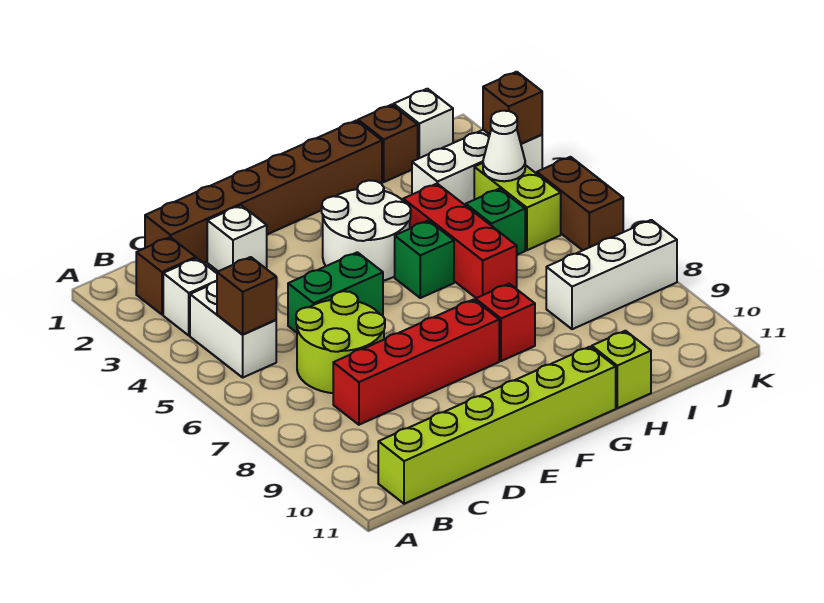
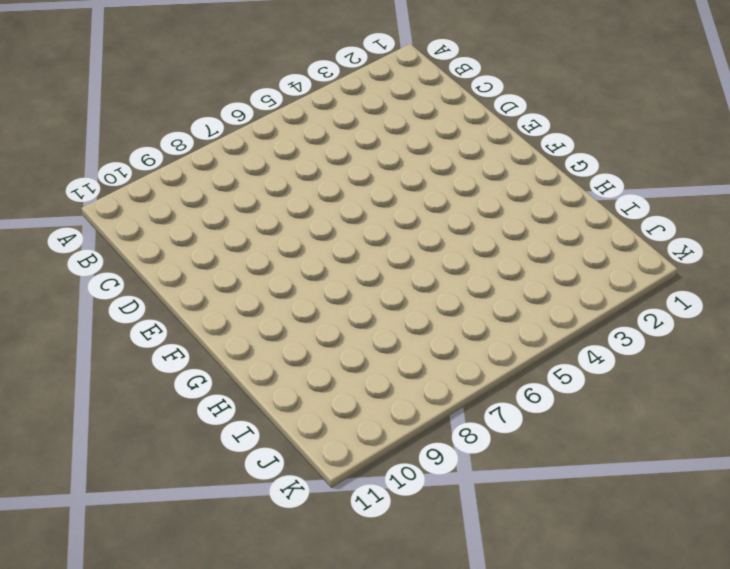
none -> brown 1x1 brick [136,237,196,314]
none -> white 1x1 brick [163,258,217,335]
none -> white 1x2 brick [190,281,276,377]

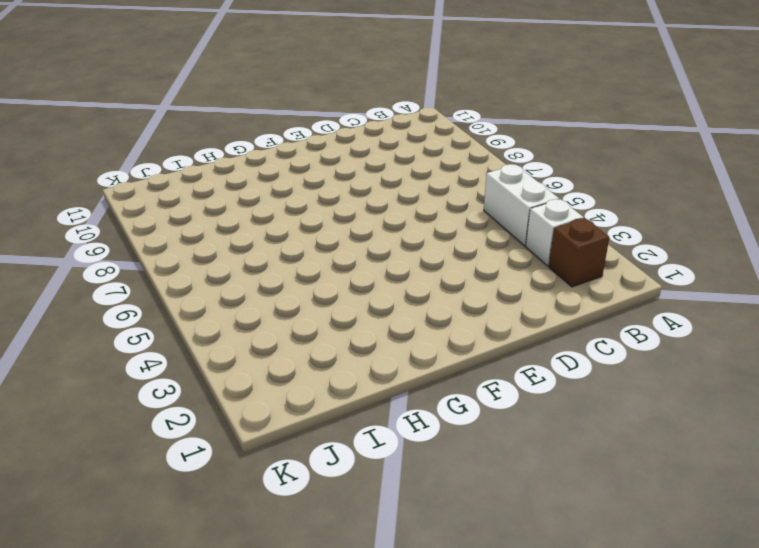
none -> lime 1x6 brick [378,347,616,504]
none -> brown 1x6 brick [145,120,382,263]
none -> lime 2x2 round brick [296,291,385,393]

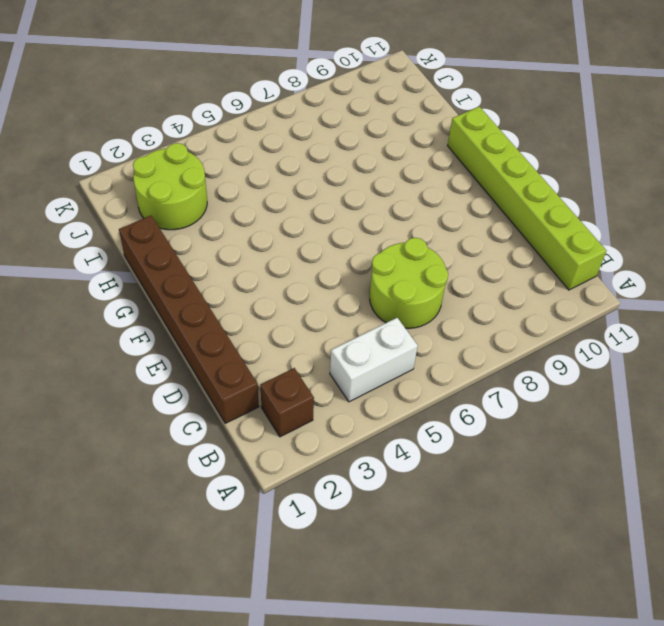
lime 2x2 round brick [133,143,207,230] -> white 1x3 brick [412,130,542,206]
none -> white 1x1 brick [163,258,217,335]
none -> red 1x4 brick [333,299,499,425]
none -> white 1x1 brick [207,205,267,271]

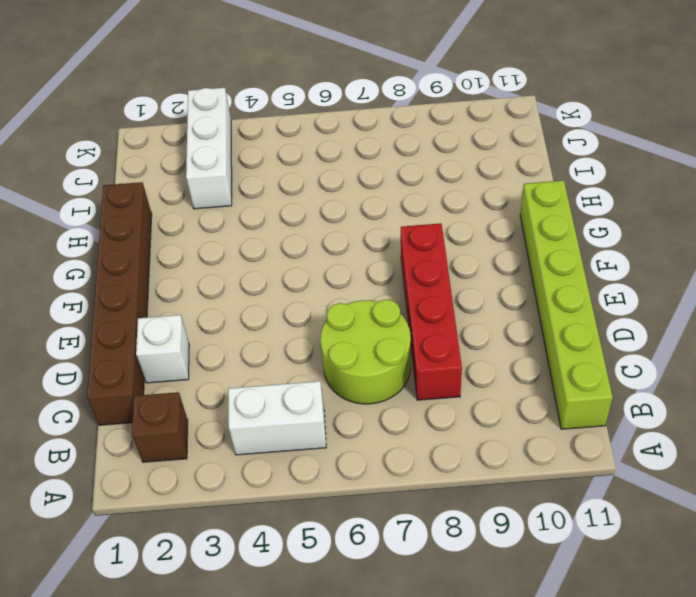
none -> white 1x1 brick [163,258,217,335]
none -> green 1x2 brick [288,252,383,333]
none -> white 2x2 round brick [322,180,411,281]

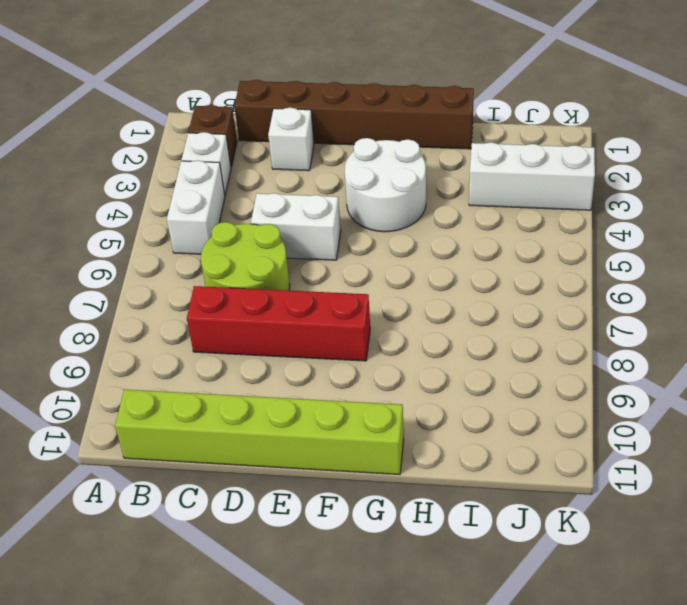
white 1x2 brick [251,193,341,260] -> green 1x2 brick [288,252,383,333]
none -> green 1x1 brick [395,221,454,298]
none -> red 1x1 brick [475,284,535,361]
none -> red 1x3 brick [403,184,517,298]

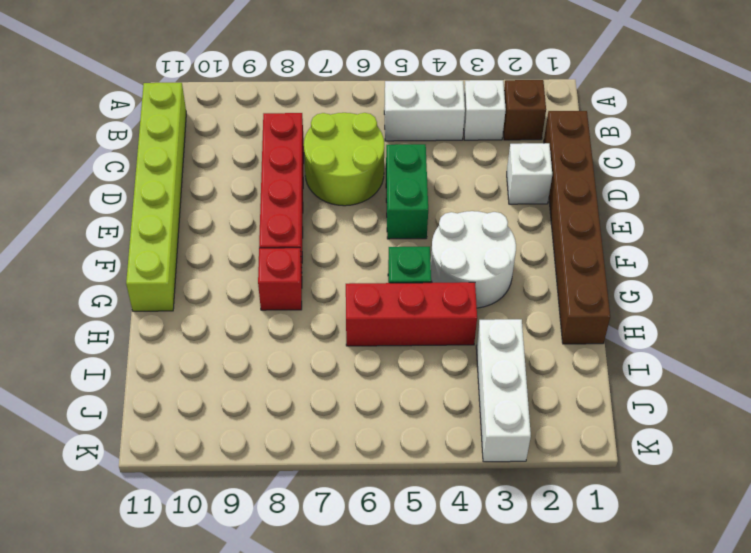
none -> lime 1x1 brick [592,331,651,408]
none -> brown 1x1 brick [358,105,418,182]
none -> green 1x1 brick [466,189,525,255]

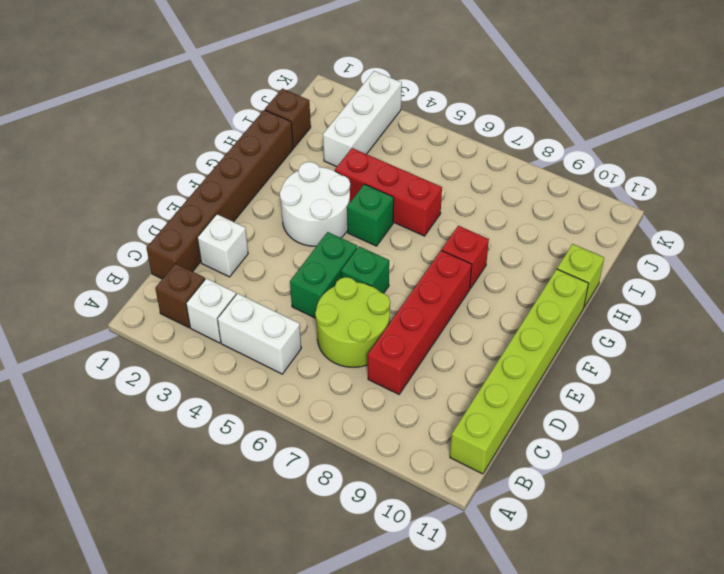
green 1x1 brick [341,246,389,293] -> green 1x1 brick moved to [466,189,525,255]
none -> white 1x3 brick [546,220,677,329]
none -> white 1x1 brick [394,89,453,159]
none -> lime 1x2 brick [474,163,561,250]

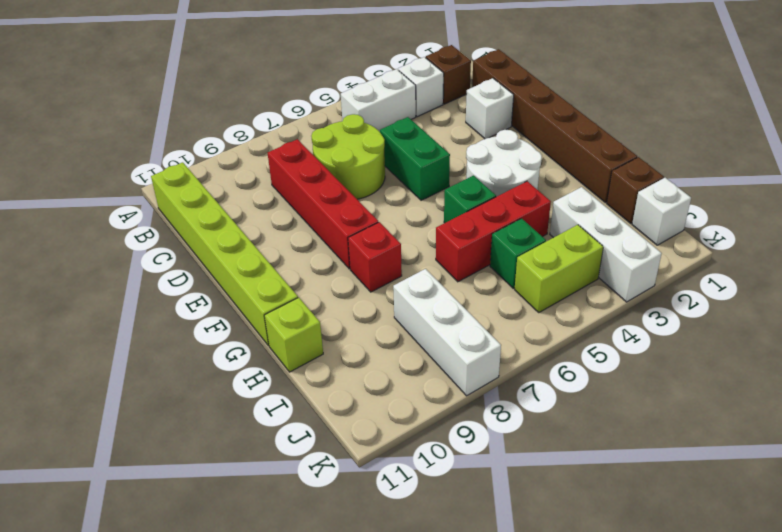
none -> brown 1x2 brick [537,157,623,250]
none -> brown 1x1 brick [217,257,276,335]
none -> white 1x1 cone [483,111,525,181]

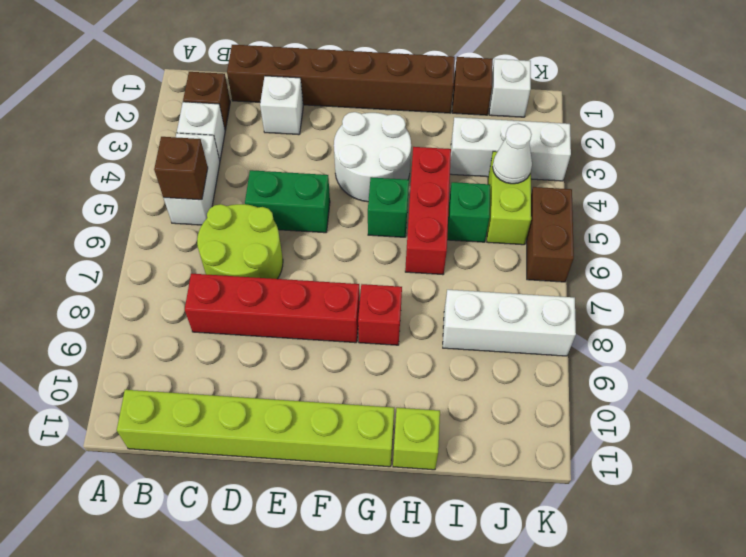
none -> brown 1x1 brick [483,72,542,144]

